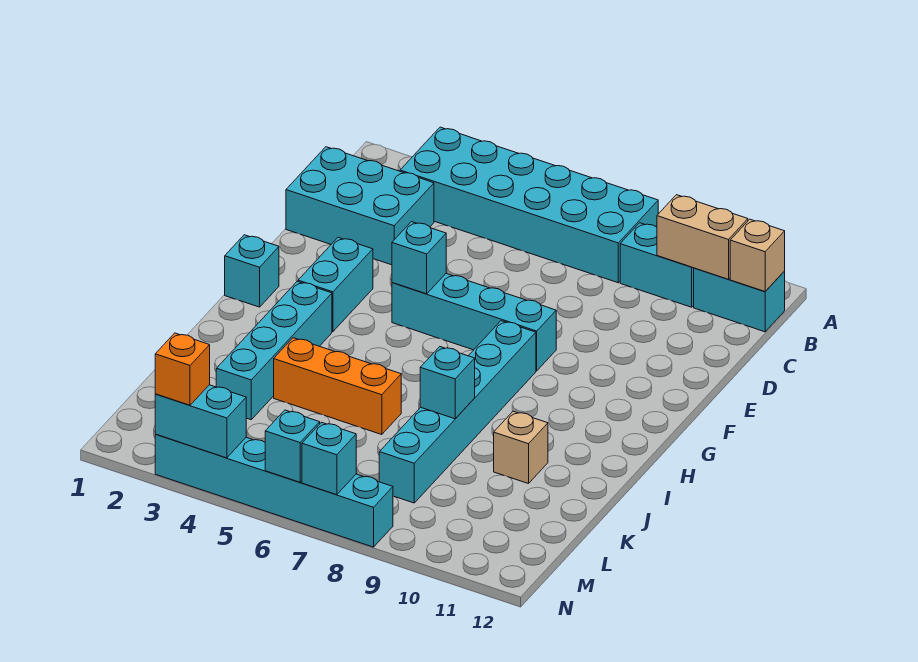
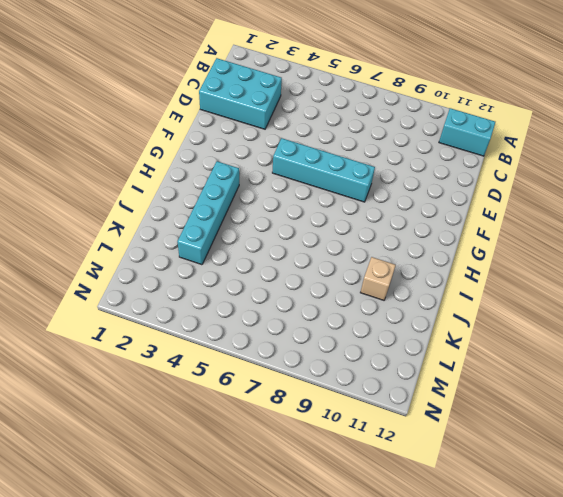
none -> cyan 2x6 brick [400,127,658,283]
none -> cyan 1x2 brick [620,223,694,307]
none -> cyan 1x2 brick [298,237,373,332]

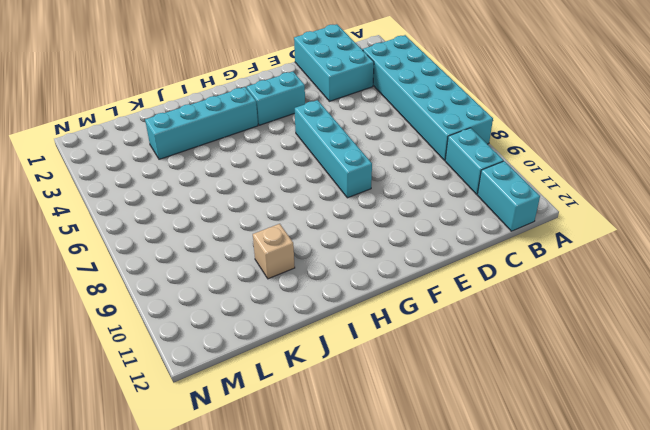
none -> cyan 1x1 brick [225,235,279,307]
none -> cyan 1x6 brick [379,321,536,503]
none -> orange 1x3 brick [274,338,401,435]

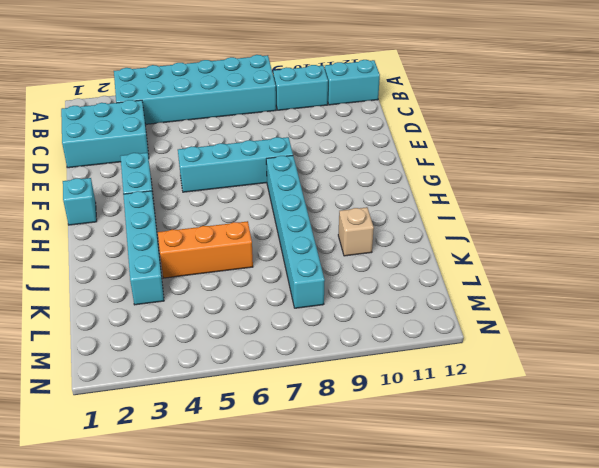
none -> cyan 1x6 brick [155,434,393,547]
none -> tan 1x2 brick [657,195,748,279]
none -> tan 1x1 brick [730,219,785,291]

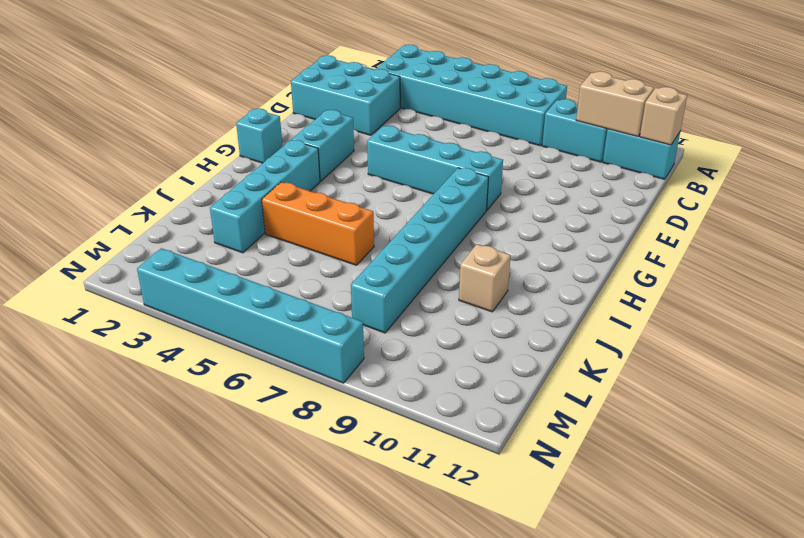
none -> cyan 1x1 brick [392,222,446,294]
none -> cyan 1x1 brick [420,347,475,419]
none -> cyan 1x2 brick [155,385,246,458]

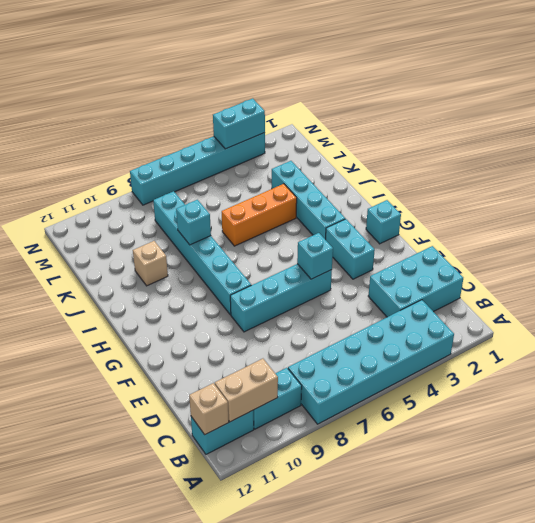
none -> cyan 1x1 brick [265,410,320,482]
none -> cyan 1x1 brick [302,422,356,495]
none -> orange 1x1 brick [155,333,210,405]

